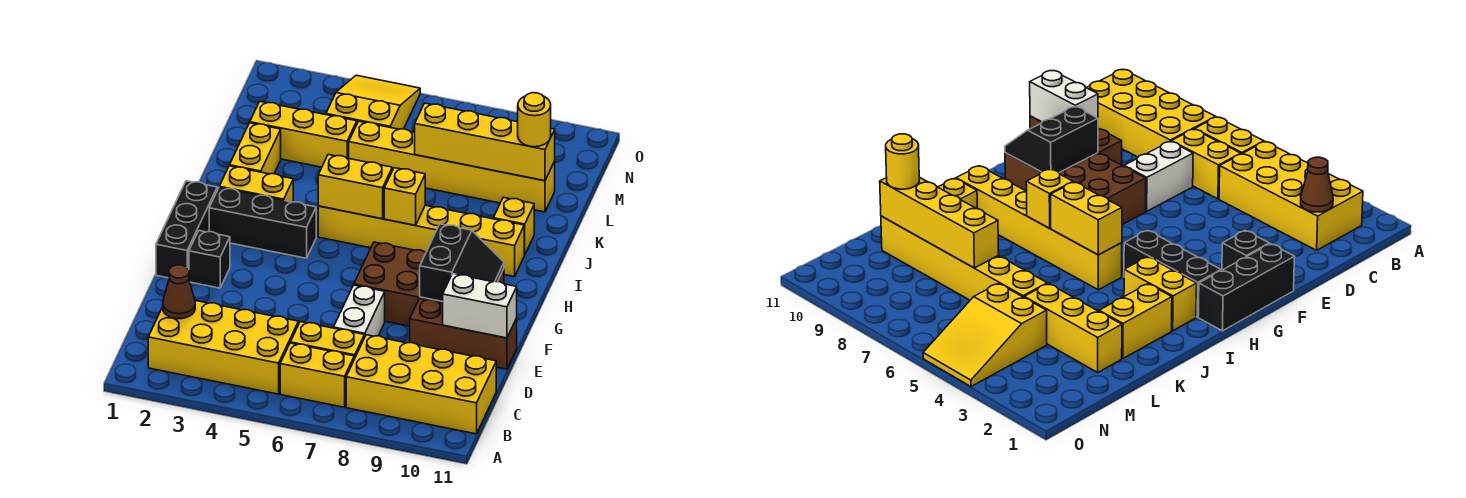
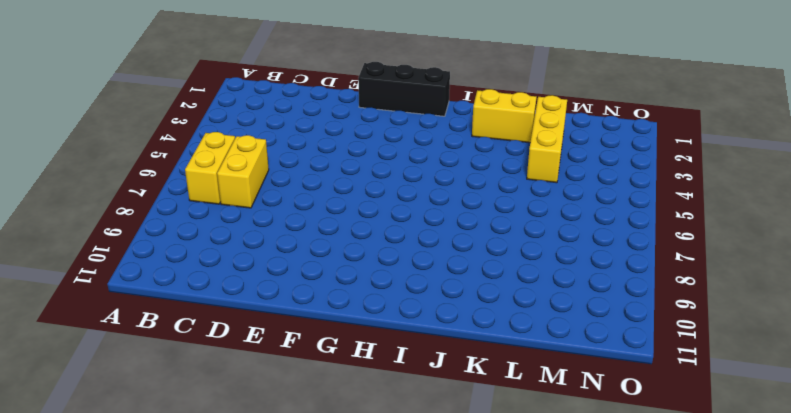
none -> yellow 2x4 brick [148,301,298,394]
none -> yellow 2x4 brick [346,335,496,434]
none -> white 1x2 brick [334,285,385,338]

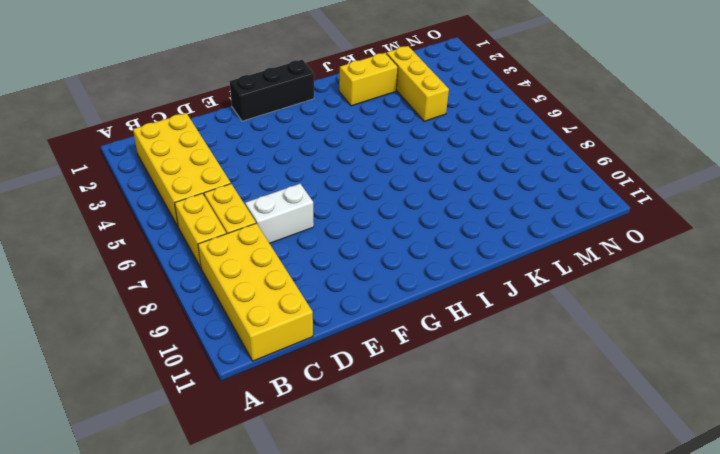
none -> brown 1x3 brick [410,298,517,369]
none -> black 1x1 brick [189,231,230,288]
none -> brown 2x4 brick [354,242,504,326]

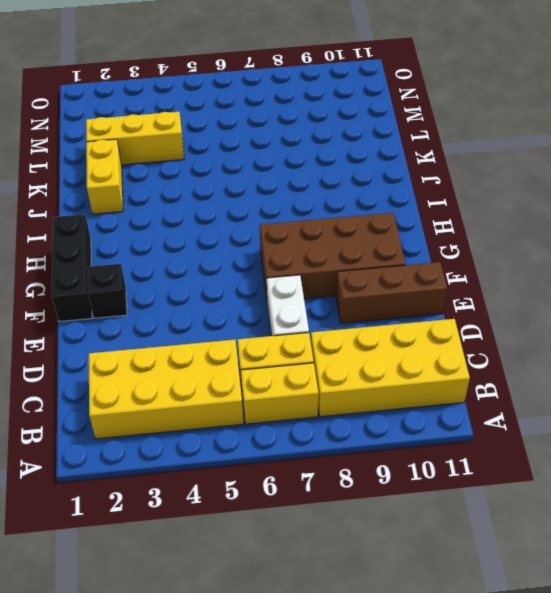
none -> black 1x3 brick [209,188,316,258]
none -> yellow 1x2 brick [219,166,293,202]
none -> yellow 1x6 brick [318,205,524,277]

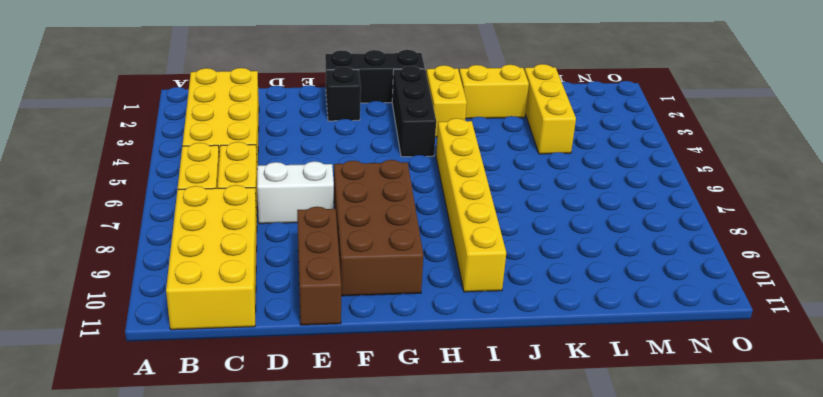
none -> yellow 1x1 brick [493,197,534,255]
none -> yellow 1x6 brick [349,121,555,212]
none -> yellow 2x3 slope [326,75,420,129]

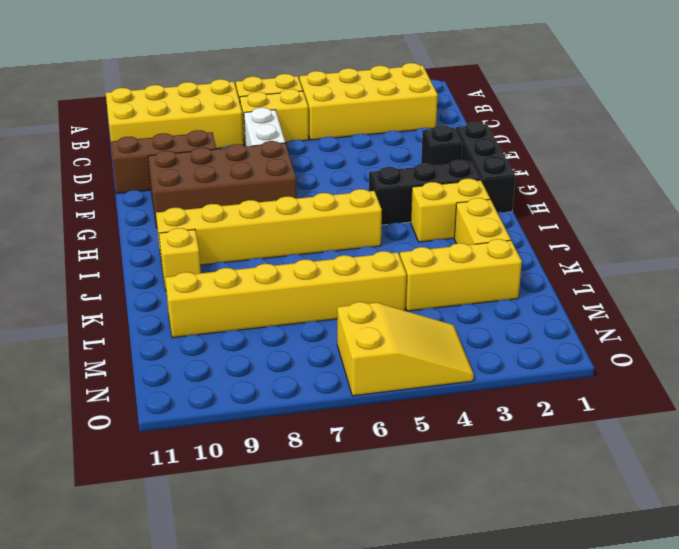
yellow 2x3 slope [337,302,474,396] -> yellow 2x3 slope turned to [326,75,420,129]
none -> brown 1x1 cone [163,265,195,319]
none -> white 1x2 brick [443,274,517,338]
none -> black 2x2 slope [420,224,504,302]

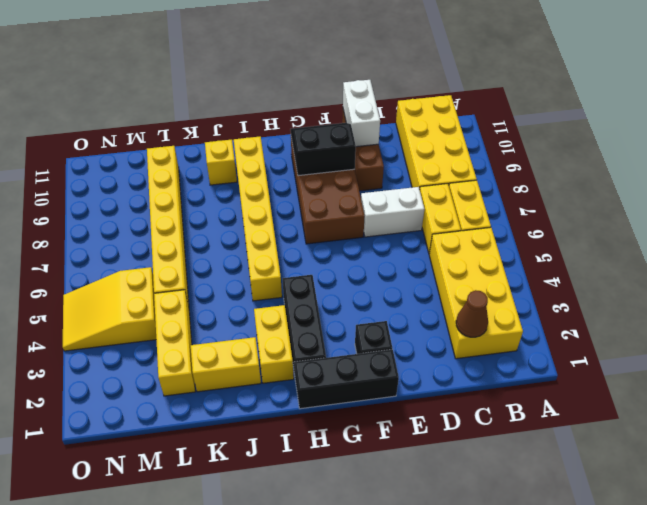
none -> yellow 1x2 brick [318,154,392,219]
none -> yellow 1x1 brick [384,168,425,225]
none -> yellow 1x4 brick [415,103,555,181]

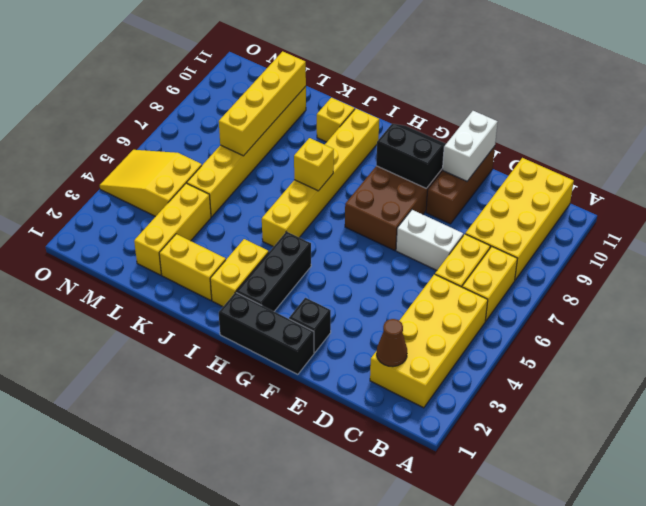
none -> yellow 1x2 brick [318,154,392,219]
none -> yellow 1x1 round brick [518,93,551,147]

